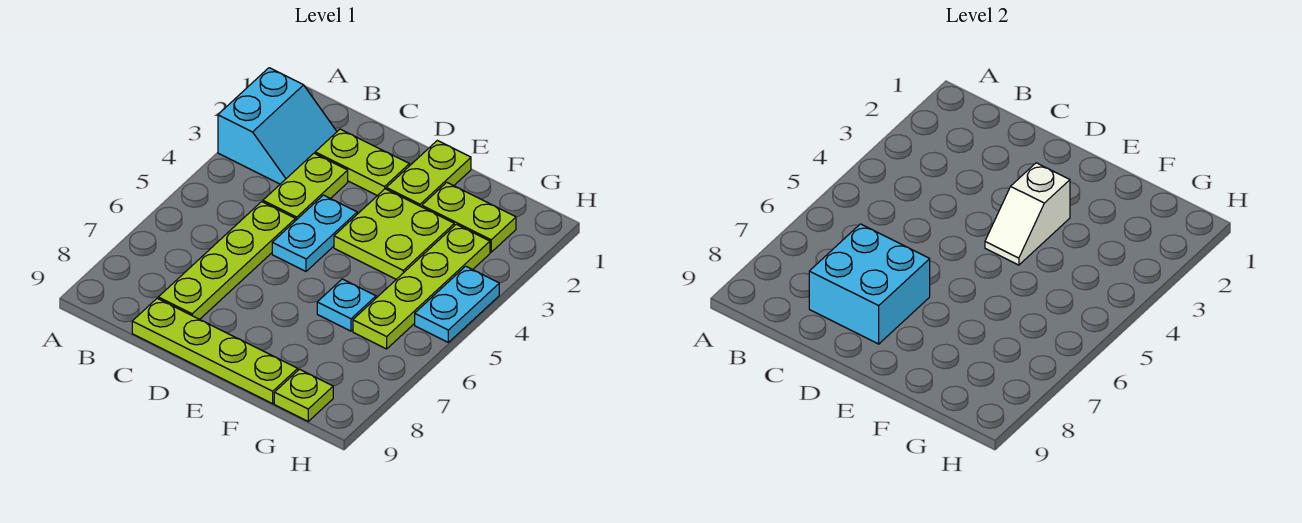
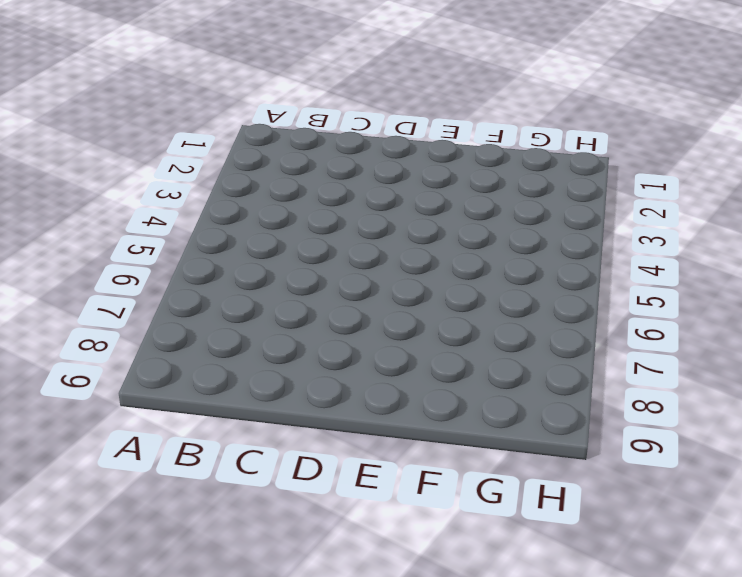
none -> cyan 2x2 slope [218,68,337,184]
none -> lime 1x2 plate [315,129,409,196]
none -> lime 1x2 plate [263,153,348,221]

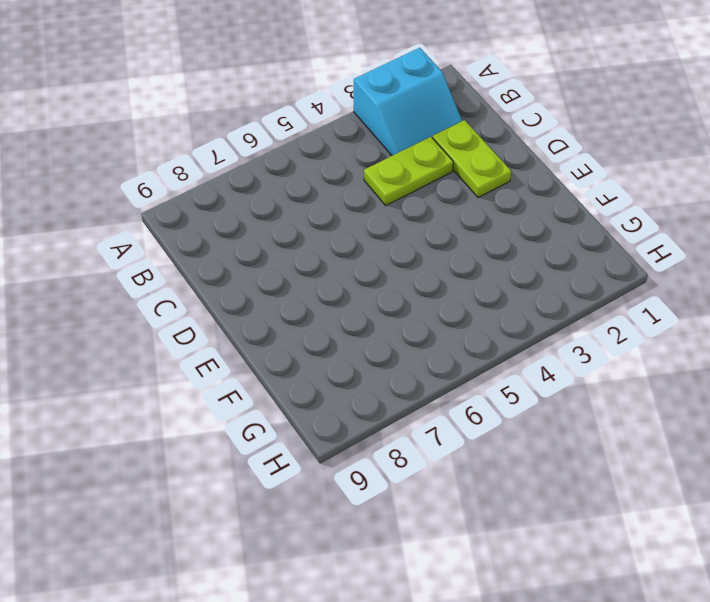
none -> lime 1x4 plate [158,202,295,319]
none -> lime 1x4 plate [132,298,298,404]
none -> cyan 1x2 plate [272,195,357,271]

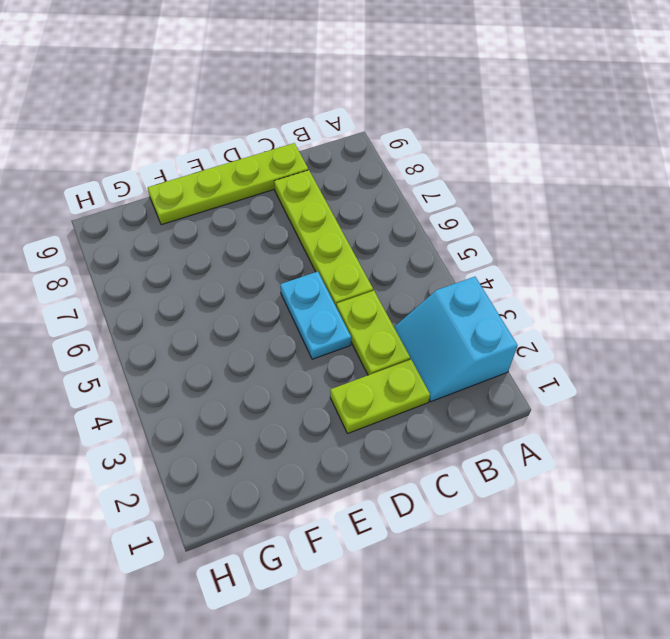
none -> lime 1x2 plate [386,140,471,207]
none -> lime 2x2 plate [334,189,454,279]
none -> lime 1x2 plate [422,182,516,252]

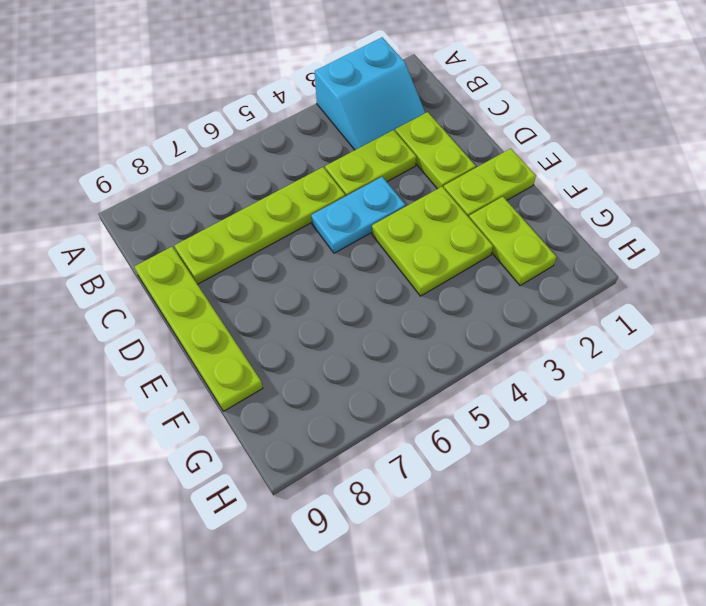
none -> cyan 1x1 plate [317,279,376,331]
none -> lime 1x4 plate [353,224,490,349]
none -> lime 1x1 plate [274,369,333,421]

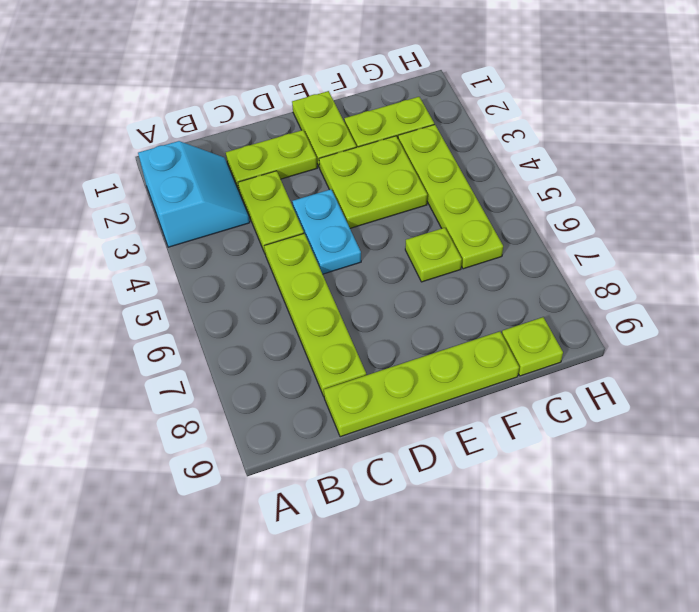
lime 1x1 plate [405,228,462,282] -> cyan 1x1 plate [317,279,376,331]
none -> cyan 1x2 plate [415,266,499,342]
none -> cyan 2x2 brick [809,224,930,344]
none -> white 1x2 slope [985,163,1070,265]

